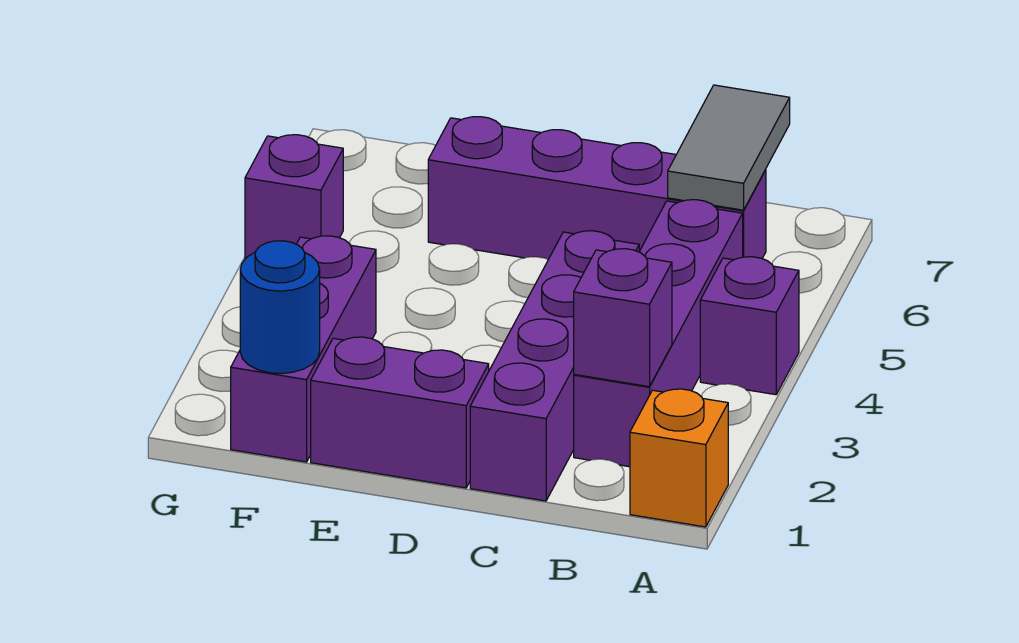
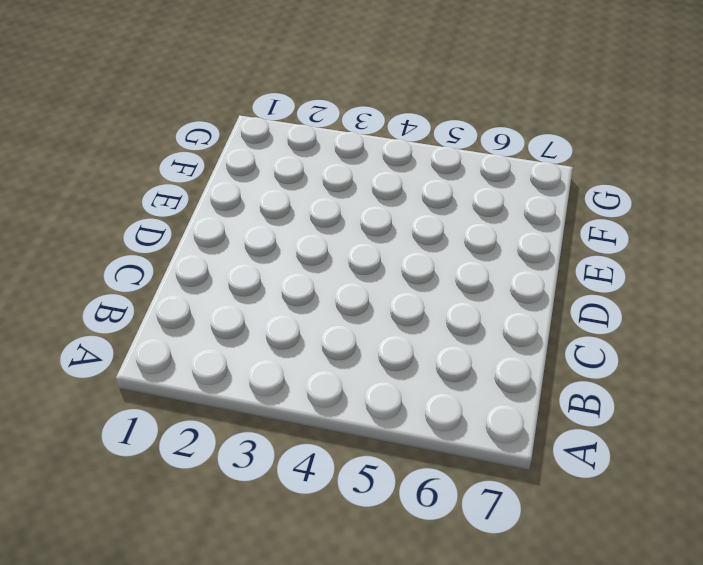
none -> orange 1x1 brick [630,389,728,527]
none -> purple 1x1 brick [700,257,799,395]

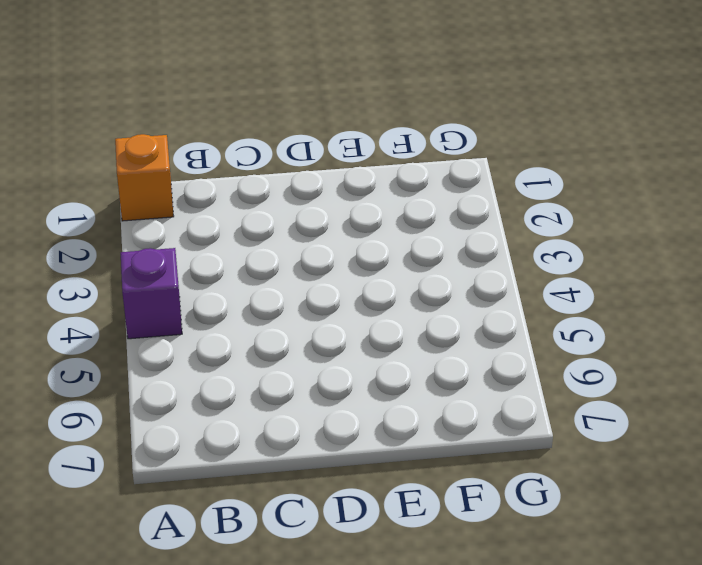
none -> purple 1x4 brick [574,200,743,467]
none -> purple 1x4 brick [428,117,766,260]

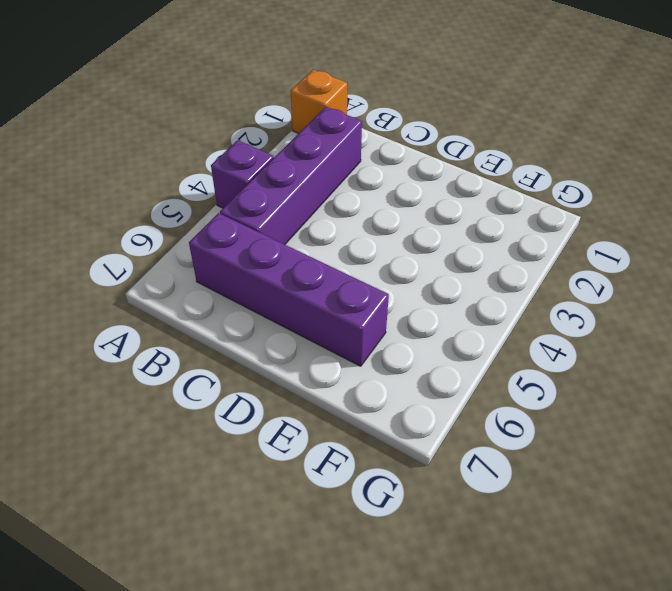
none -> purple 1x4 brick [470,231,639,501]
none -> purple 1x2 brick [311,337,489,488]

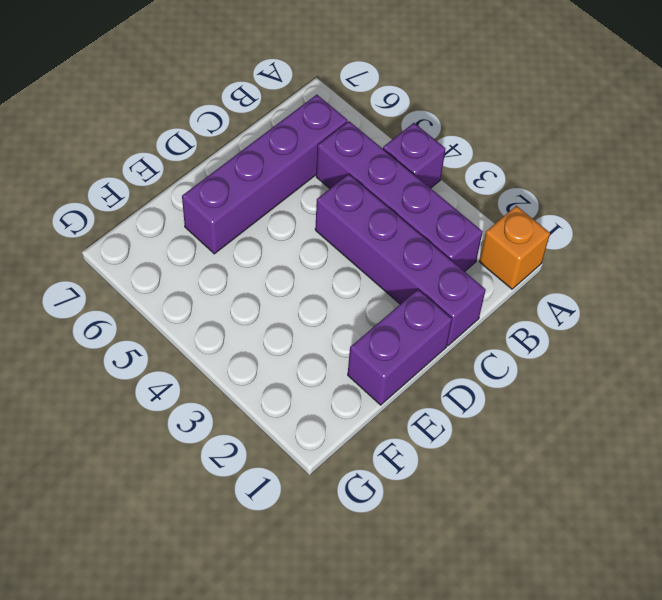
none -> purple 1x3 brick [231,236,376,462]
none -> purple 1x1 brick [245,135,343,259]

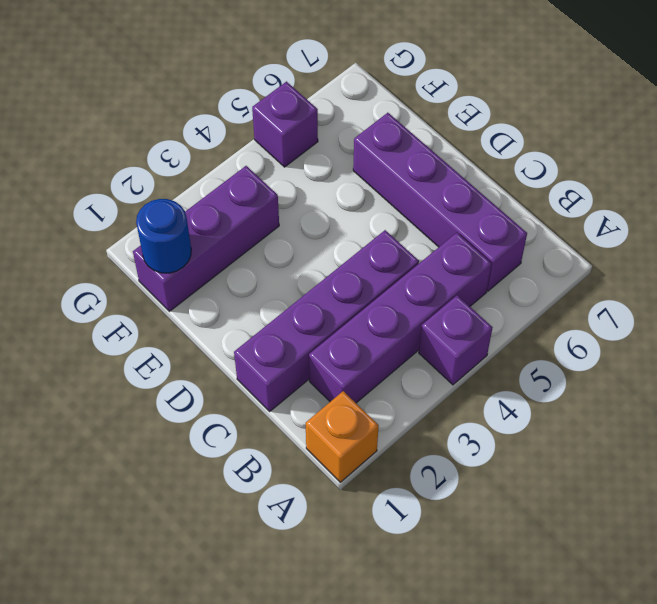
none -> purple 1x2 brick [311,337,489,488]
none -> purple 1x1 brick [574,249,672,387]

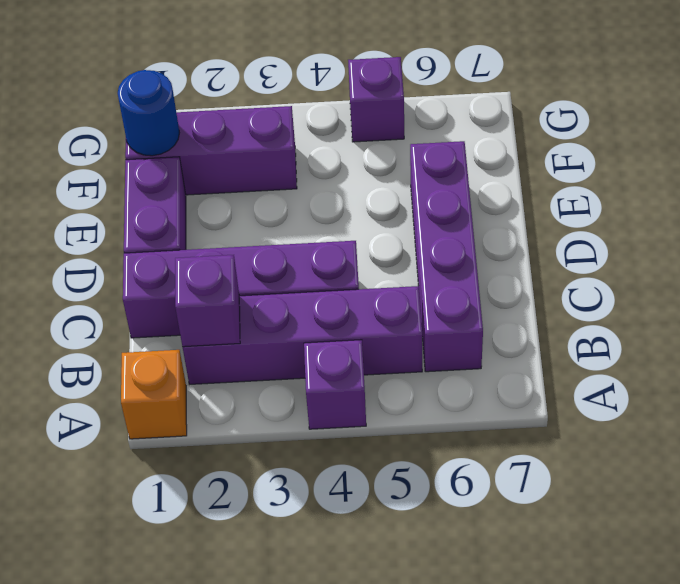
none -> grey 1x2 tile [668,85,790,210]

